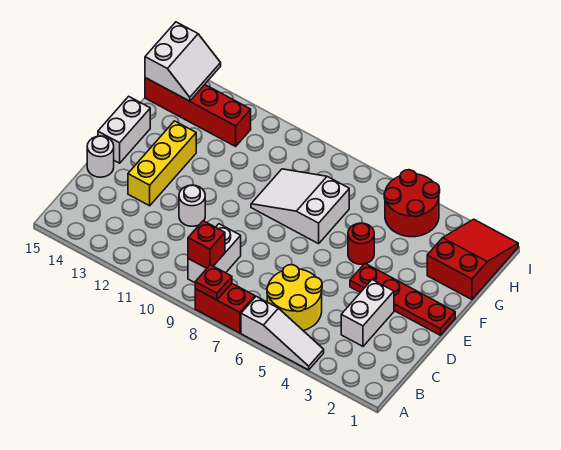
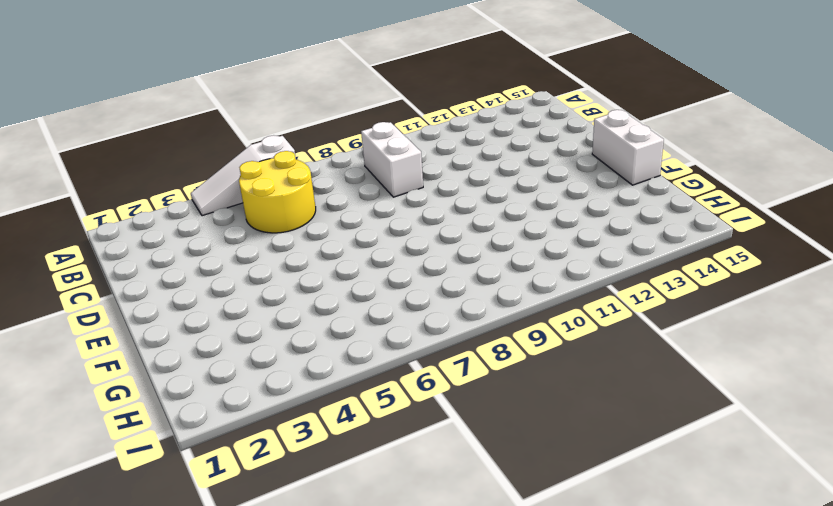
none -> red 1x2 brick [195,284,255,333]
none -> white 1x2 brick [341,280,394,346]
none -> white 1x1 round brick [179,185,205,226]

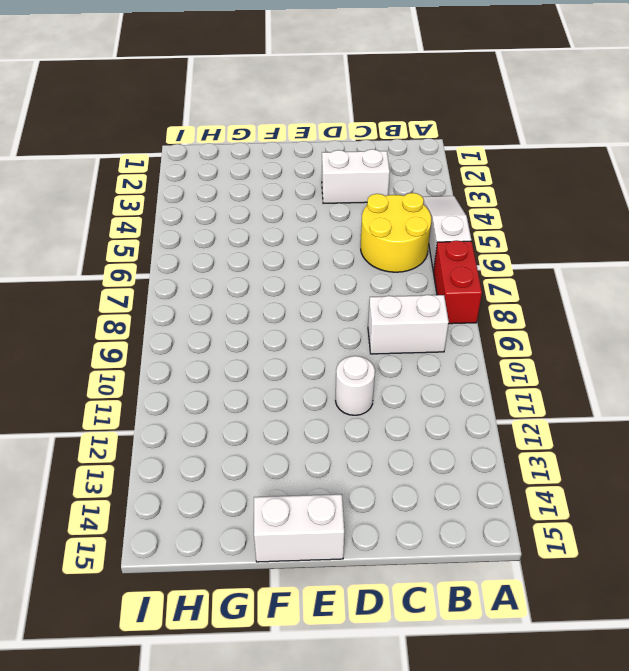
none -> yellow 1x3 brick [128,121,196,206]
none -> white 1x1 round brick [87,136,114,177]
none -> red 1x4 plate [350,264,455,335]

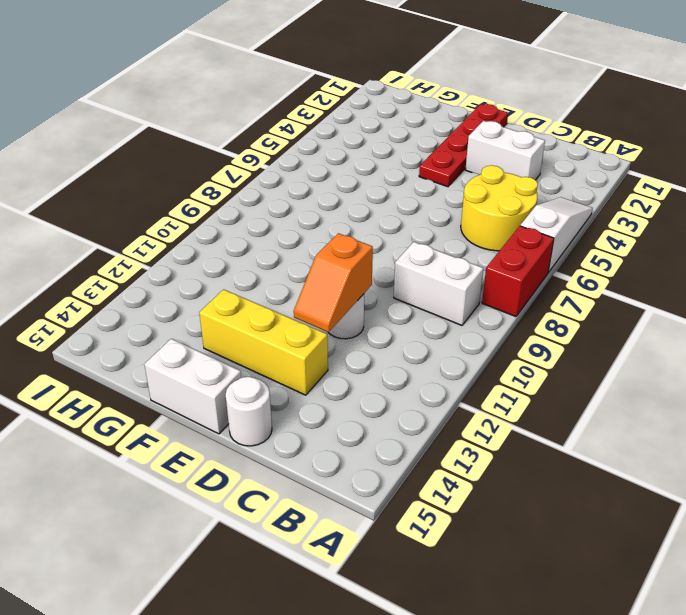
orange 1x2 slope [294,233,373,332] -> none
none -> red 1x1 round brick [348,223,374,264]
none -> white 2x3 slope [251,169,349,244]
none -> red 2x3 slope [427,219,518,300]

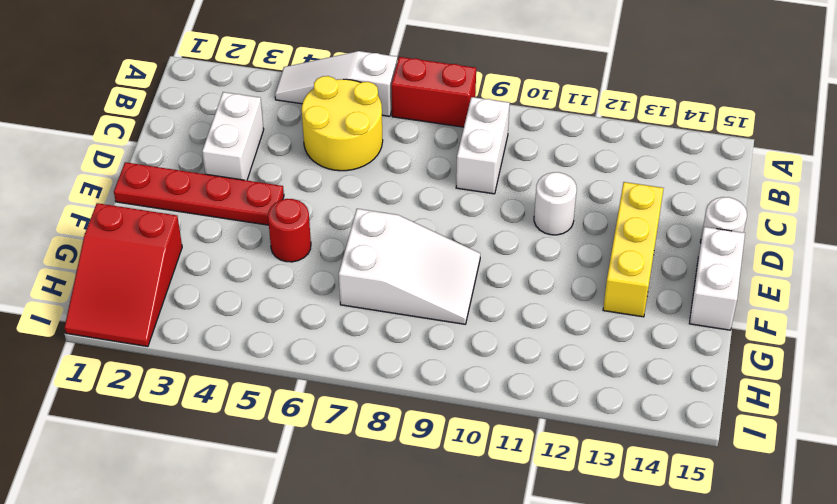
none -> red 2x2 round brick [384,170,440,237]
none -> red 1x4 brick [145,78,251,146]
none -> red 1x1 plate [195,265,232,300]

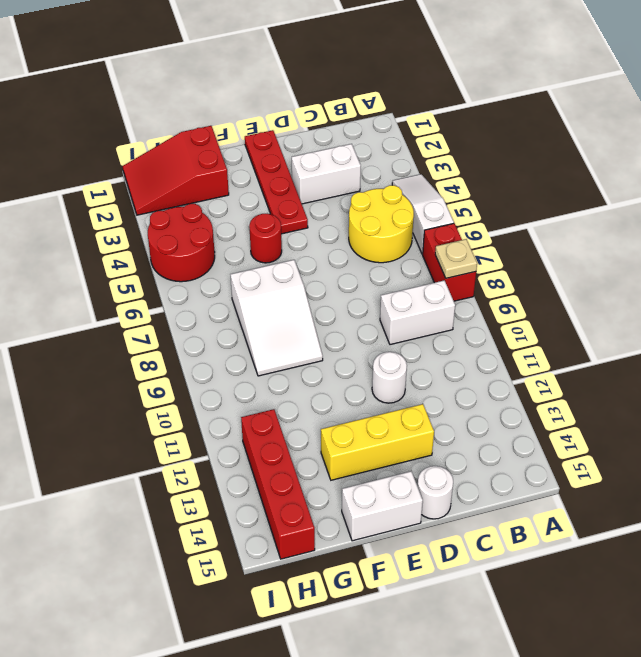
tan 1x1 plate [435,239,477,278] -> red 1x1 plate [195,265,232,300]
none -> red 1x1 brick [188,221,225,268]
none -> white 2x2 slope [145,22,221,101]

